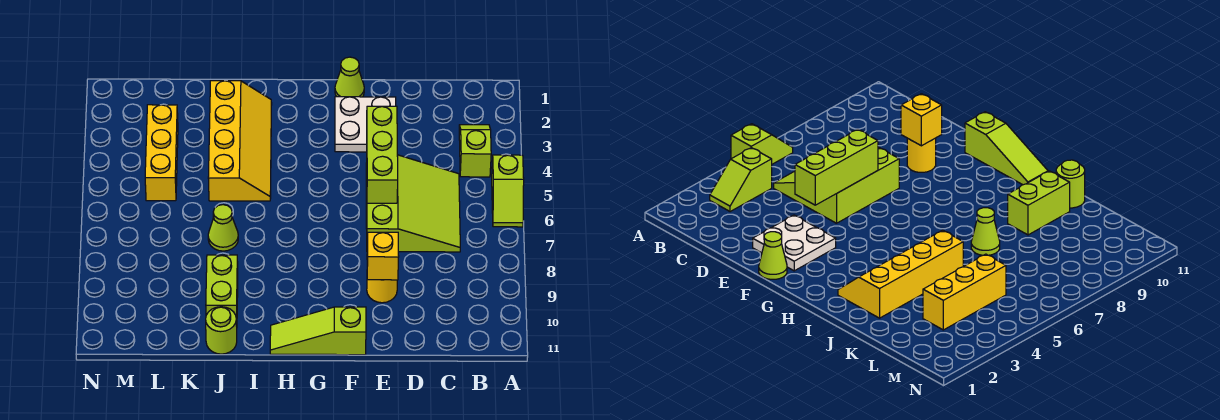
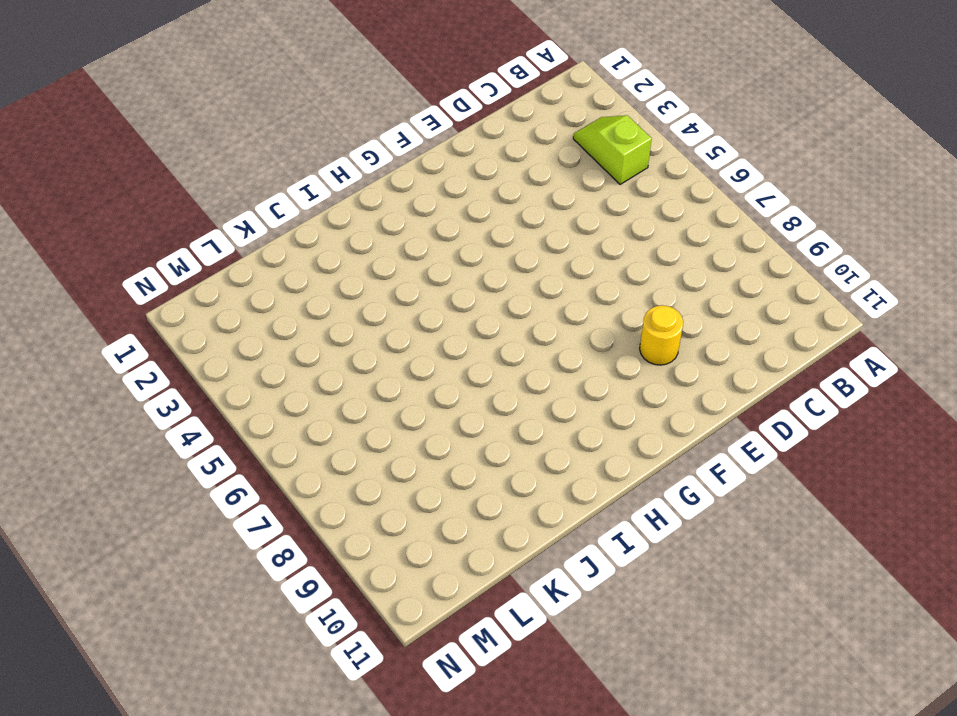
none -> lime 1x2 slope [492,155,524,227]
none -> lime 3x3 slope [366,155,460,252]
none -> white 2x2 plate [335,97,396,152]

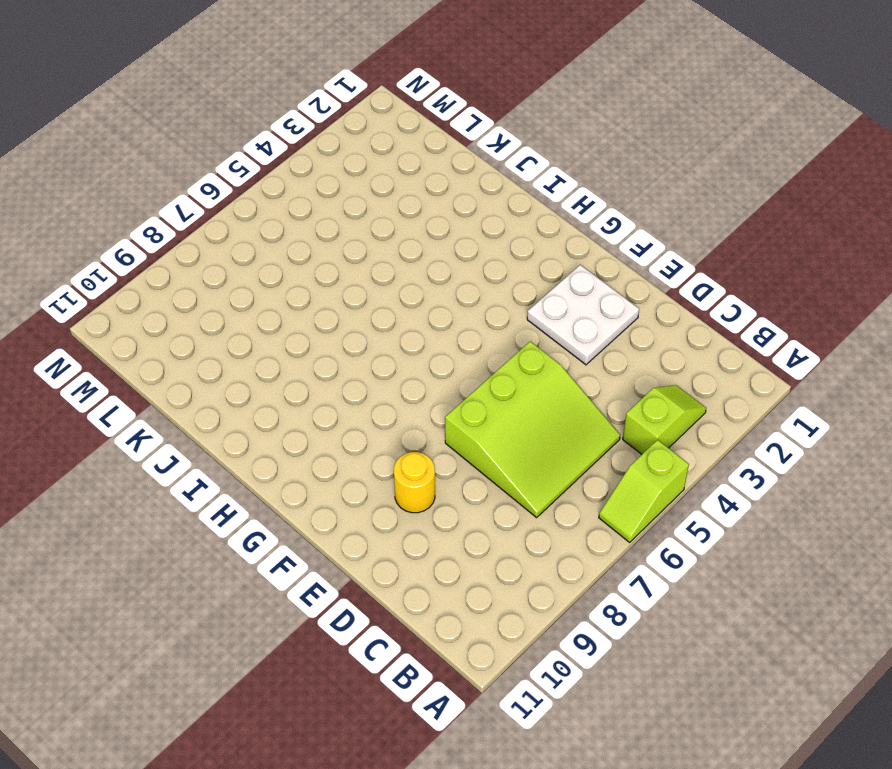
none -> lime 1x1 cone [335,57,364,97]
none -> lime 1x3 slope [270,307,366,355]
none -> yellow 2x4 slope [208,81,272,201]

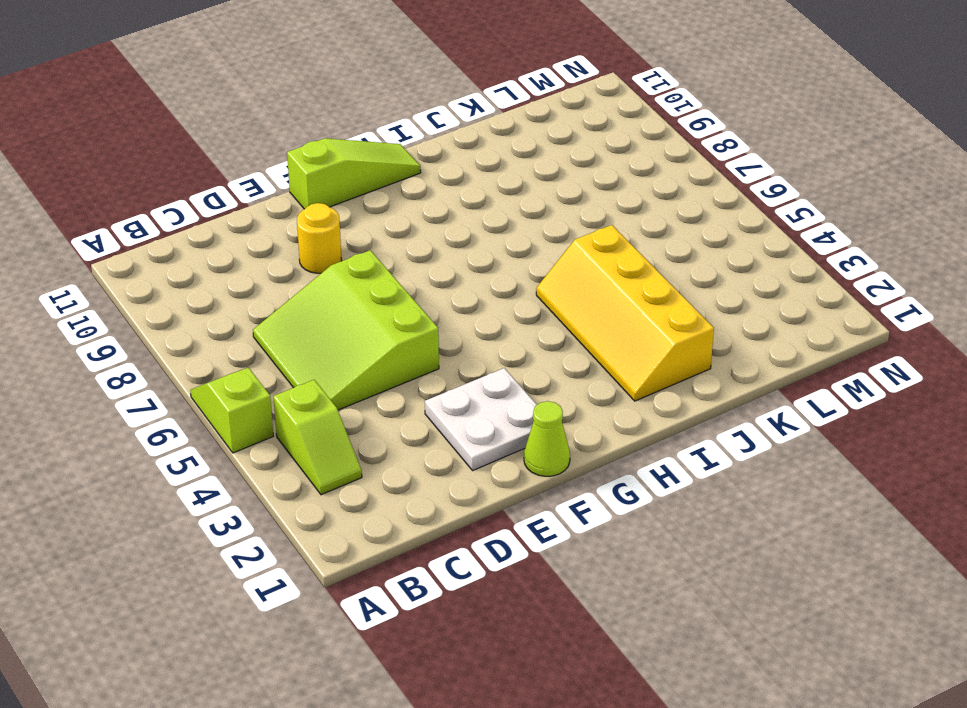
none -> lime 1x1 cone [208,205,238,251]
none -> lime 1x2 brick [206,255,238,326]
none -> lime 1x1 round brick [206,307,237,354]

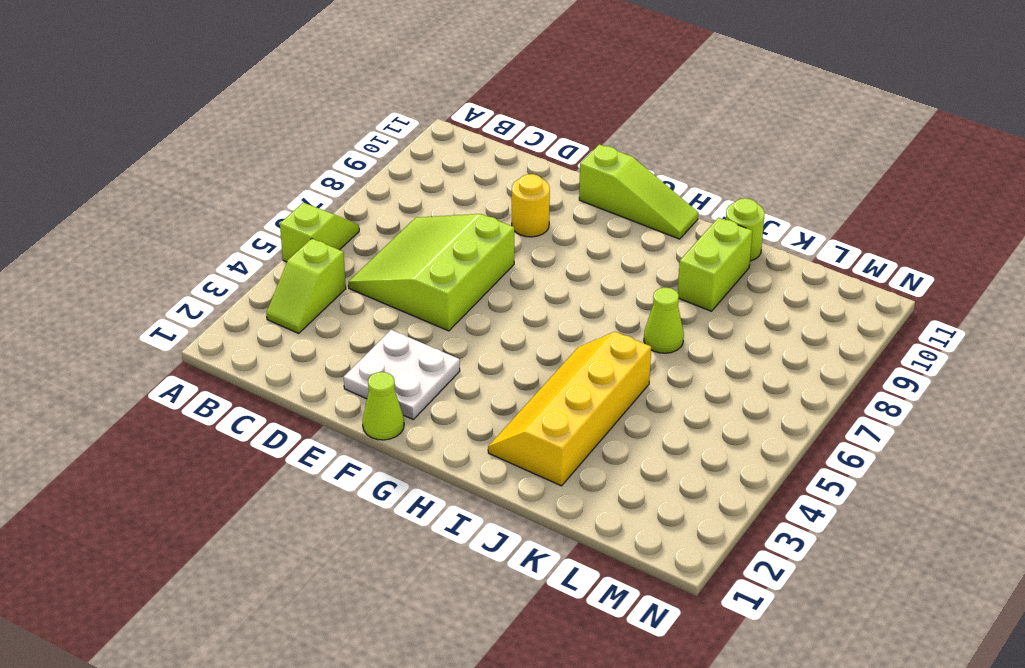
none -> yellow 1x3 brick [145,105,178,201]
none -> lime 1x3 brick [367,106,398,203]
none -> yellow 1x1 brick [367,232,399,280]

